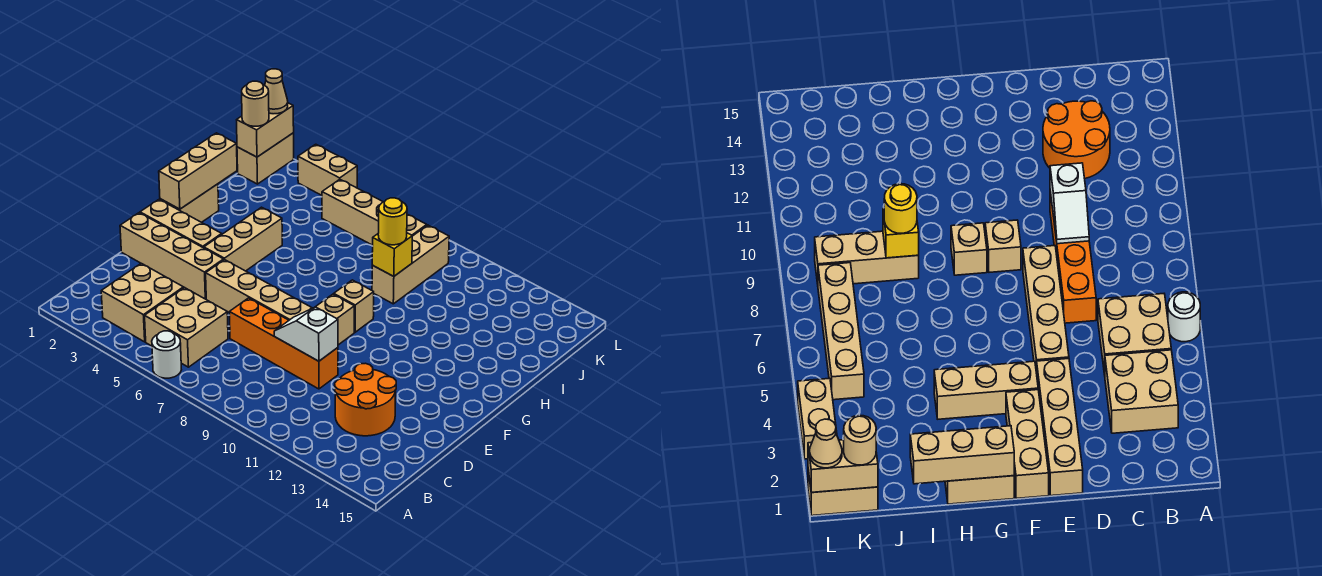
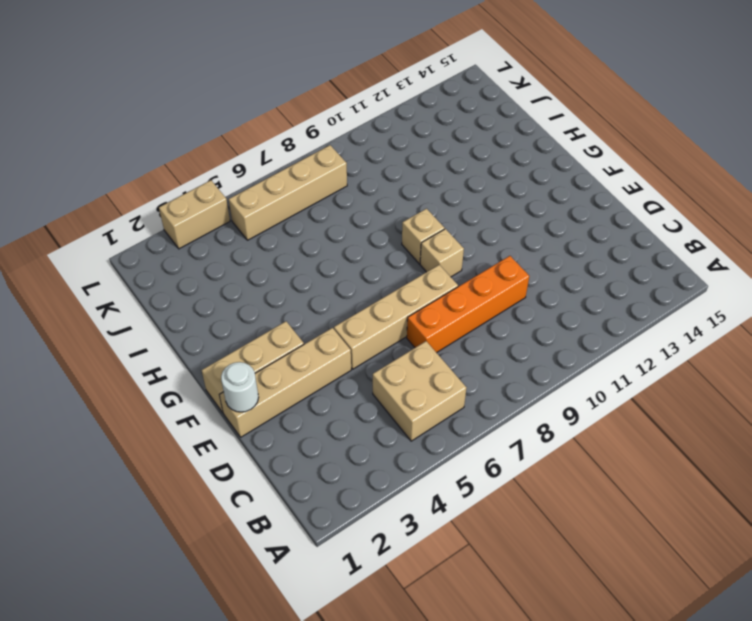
white 1x1 round brick [221,362,259,412] -> white 1x1 round brick moved to [152,331,181,378]
none -> tan 2x2 brick [101,263,183,342]
none -> orange 2x2 round brick [335,363,396,436]
none -> tan 1x3 brick [204,207,282,271]

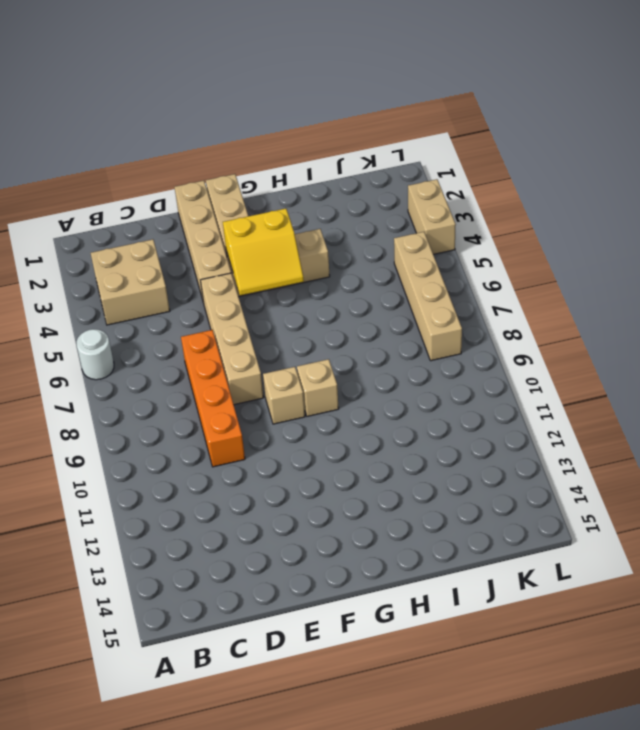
yellow 2x2 slope [223,209,304,296] -> none
none -> tan 2x2 brick [145,288,228,367]
none -> orange 2x2 round brick [335,363,396,436]
none -> tan 1x2 brick [160,184,219,222]

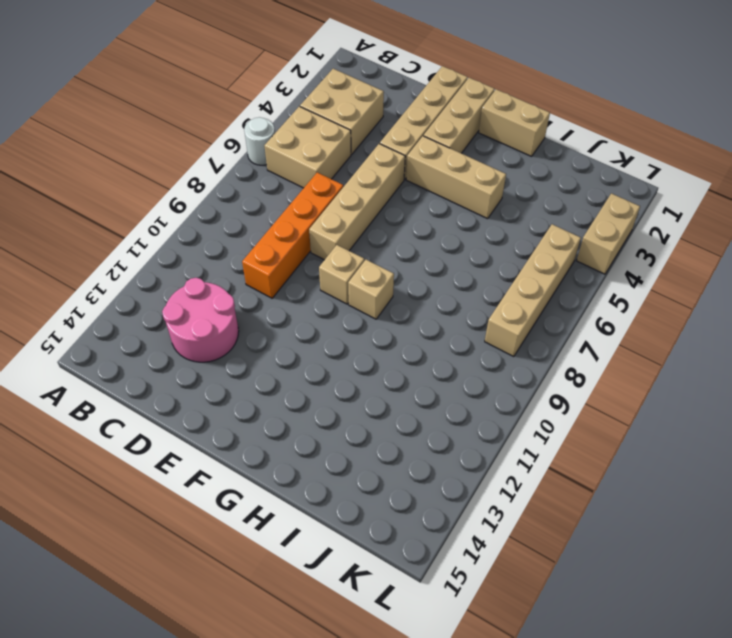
pink 2x2 round brick [162,278,239,362] -> orange 2x2 round brick [335,363,396,436]
none -> tan 1x3 brick [372,225,449,304]
none -> tan 1x2 brick [237,133,294,184]
none -> white 1x2 slope [274,307,338,361]

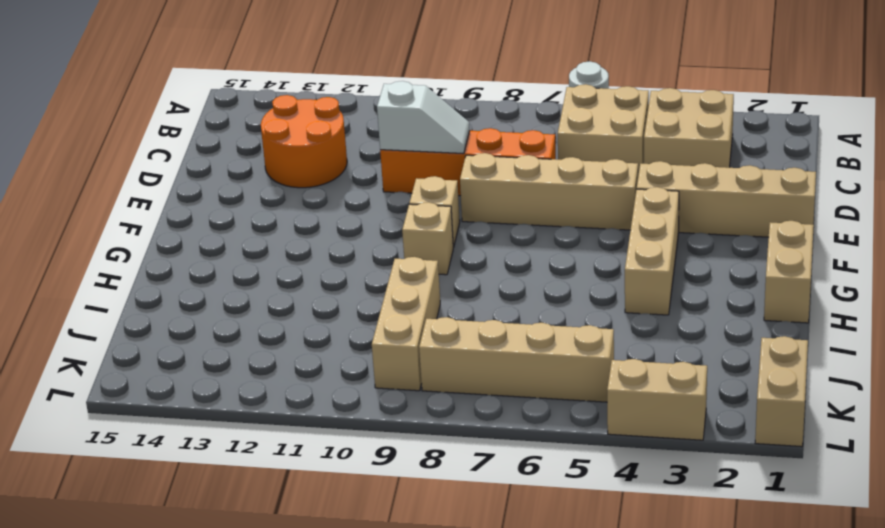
none -> tan 1x3 brick [140,200,222,248]
none -> tan 1x3 brick [159,133,237,209]
none -> yellow 1x1 brick [372,233,412,277]

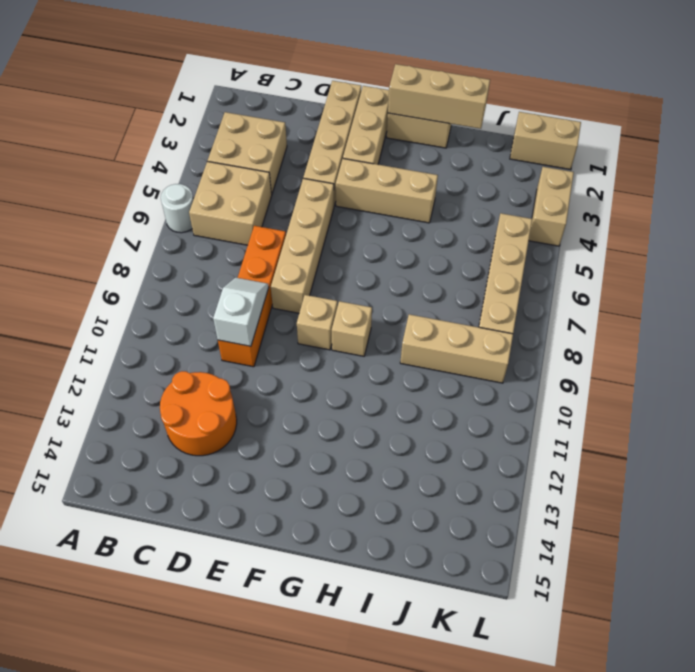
none -> yellow 1x1 brick [372,233,412,277]
none -> tan 1x2 brick [237,103,294,157]
none -> yellow 1x1 round brick [378,198,407,245]

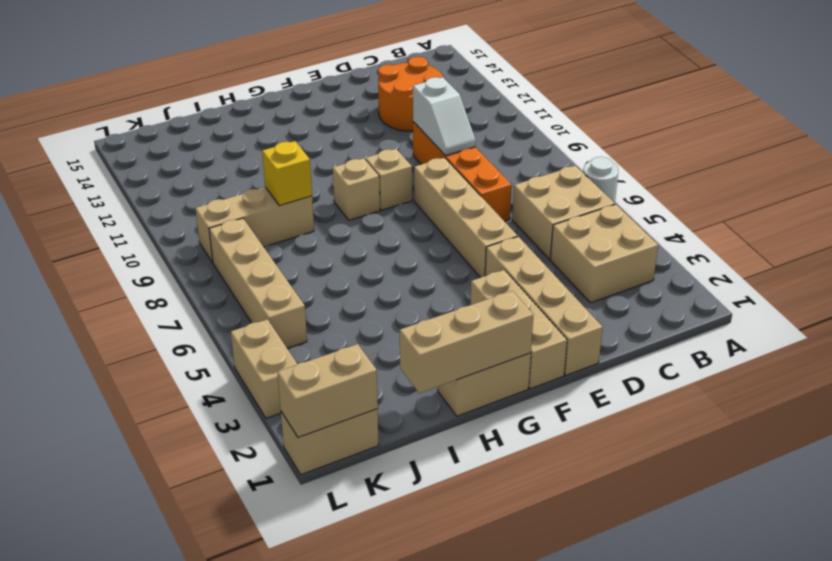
none -> tan 1x3 brick [204,207,282,271]
none -> yellow 1x1 round brick [378,198,407,245]
none -> tan 1x1 round brick [242,81,269,126]

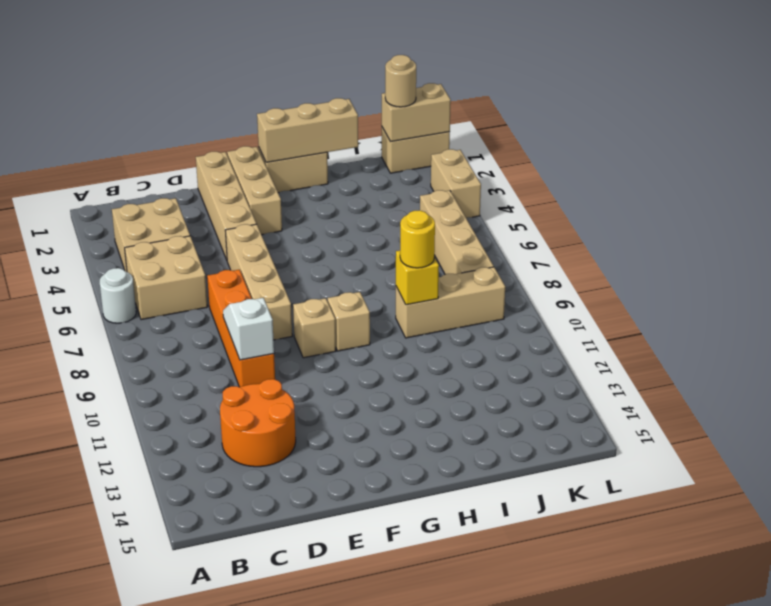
none -> tan 1x3 brick [204,207,282,271]
none -> tan 1x1 cone [265,69,288,114]

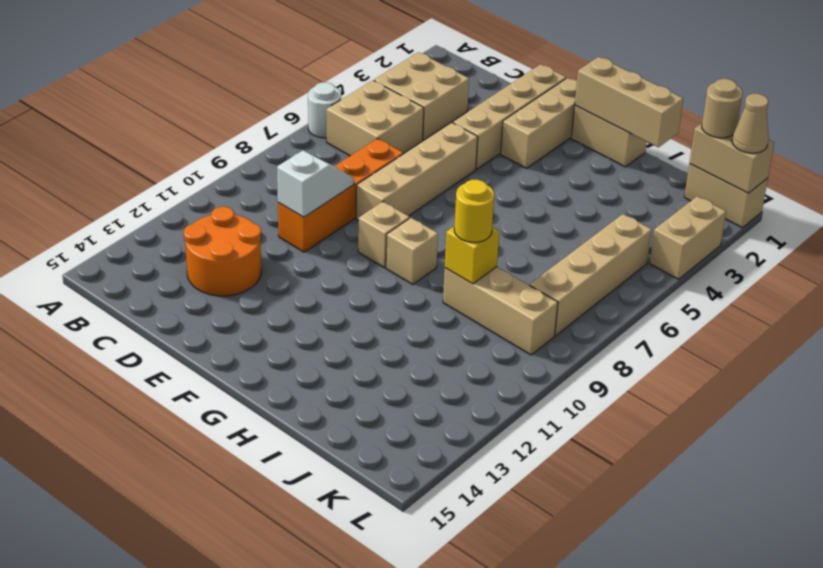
none -> tan 1x3 brick [204,207,282,271]

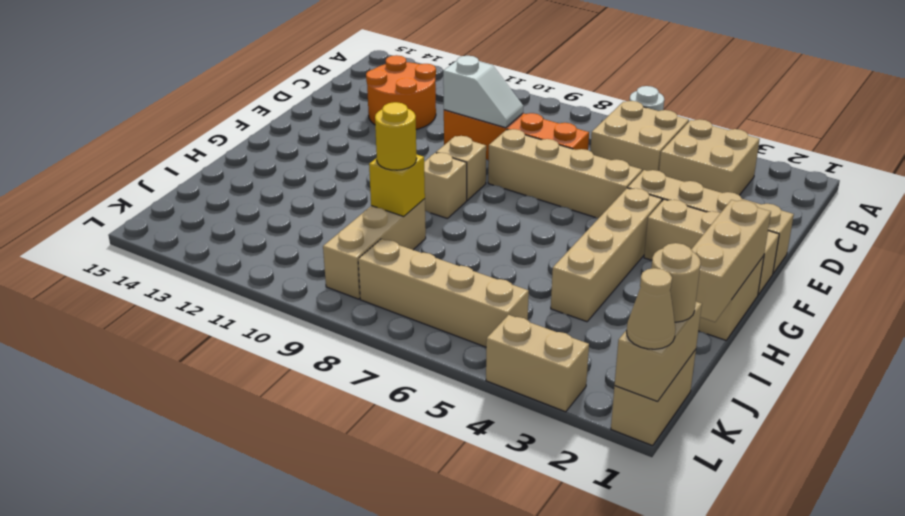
tan 1x4 brick [551,188,662,322] -> tan 1x3 brick [204,207,282,271]

